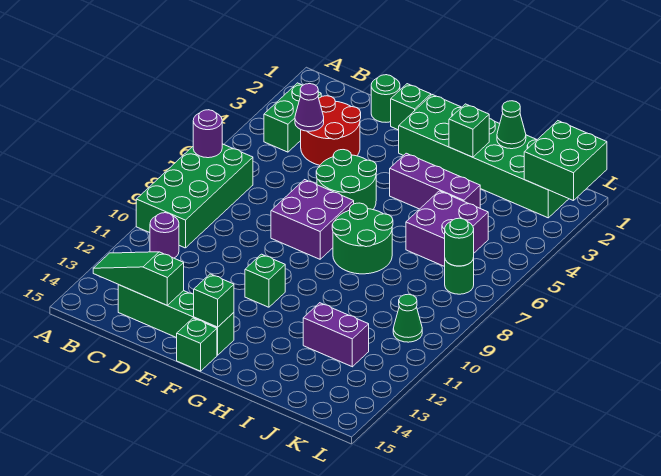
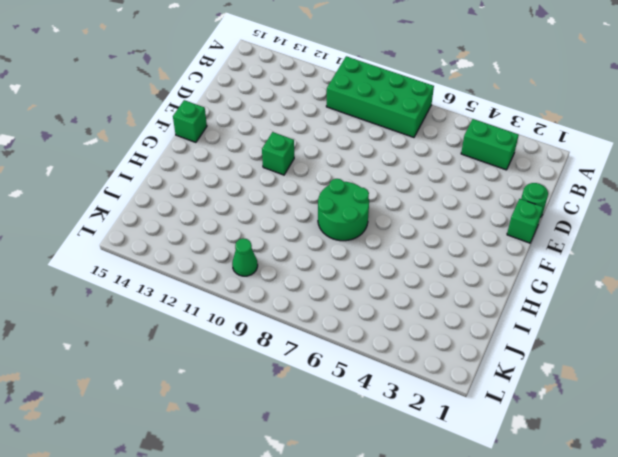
none -> purple 1x1 round brick [150,213,179,258]
none -> red 2x2 round brick [301,96,361,165]
none -> green 1x4 brick [118,285,234,355]

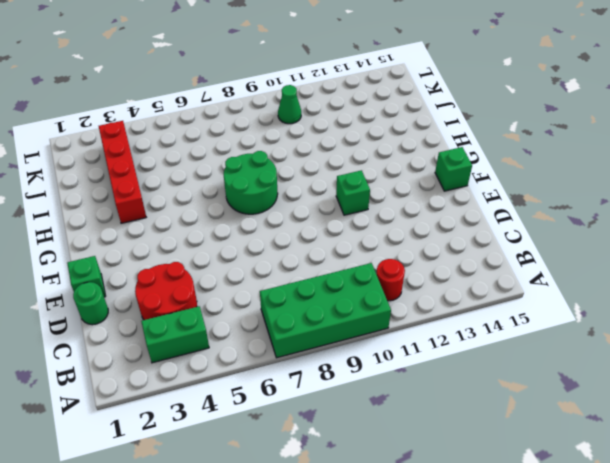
red 1x1 round brick [376,259,405,301] -> purple 1x1 round brick [150,213,179,258]
red 1x4 brick [99,121,146,223] -> none
none -> green 1x4 brick [118,285,234,355]
none -> green 2x2 round brick [316,150,377,210]
none -> purple 2x2 brick [271,180,354,259]

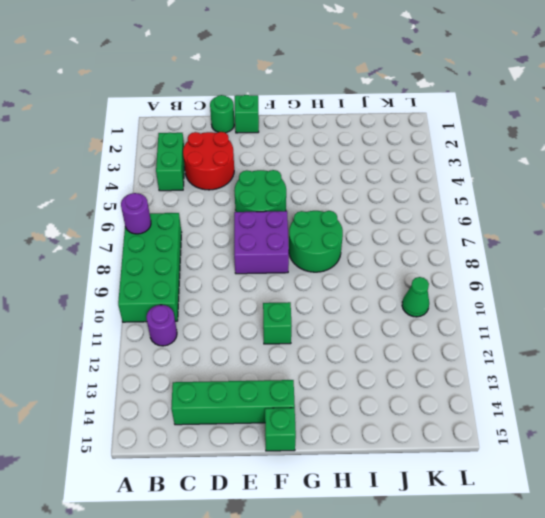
none -> green 2x6 brick [399,95,568,218]
none -> purple 1x3 brick [390,153,480,209]
none -> purple 2x2 brick [406,191,488,267]

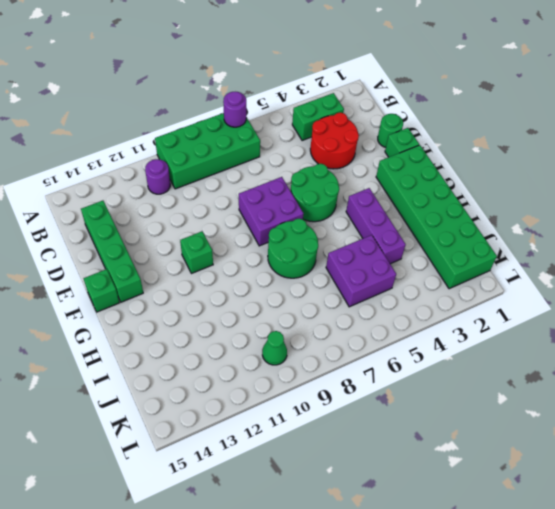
none -> purple 1x2 brick [303,303,369,367]
none -> green 1x1 round brick [445,258,474,294]
none -> green 1x3 slope [93,252,184,305]

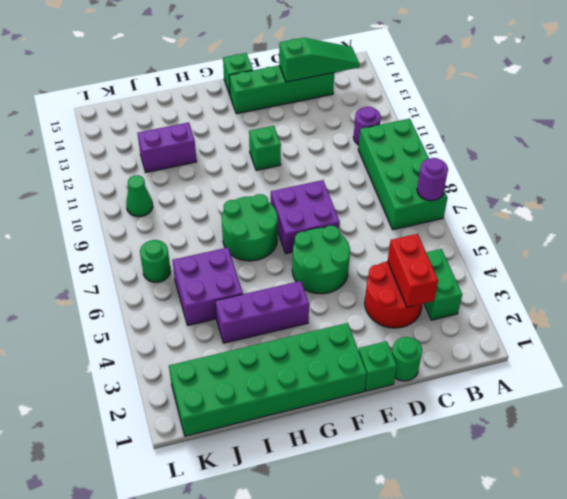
red 1x2 brick [388,234,438,307] -> purple 1x1 cone [295,84,324,131]
none -> green 1x1 brick [194,274,234,327]
none -> green 1x1 brick [449,104,489,157]
none -> green 1x1 cone [497,101,526,149]

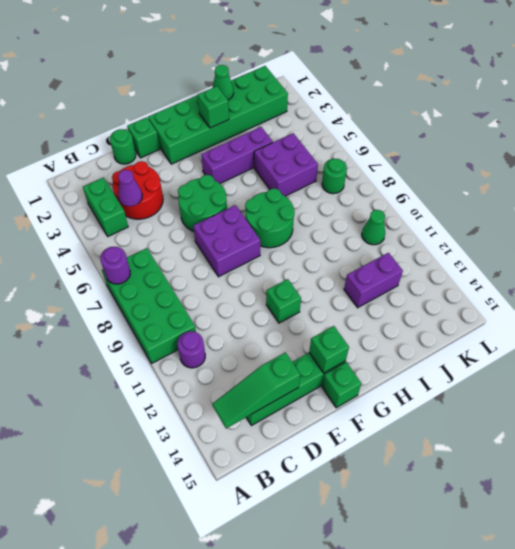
none -> green 2x2 brick [524,121,607,201]
none -> green 1x1 round brick [445,218,474,266]

